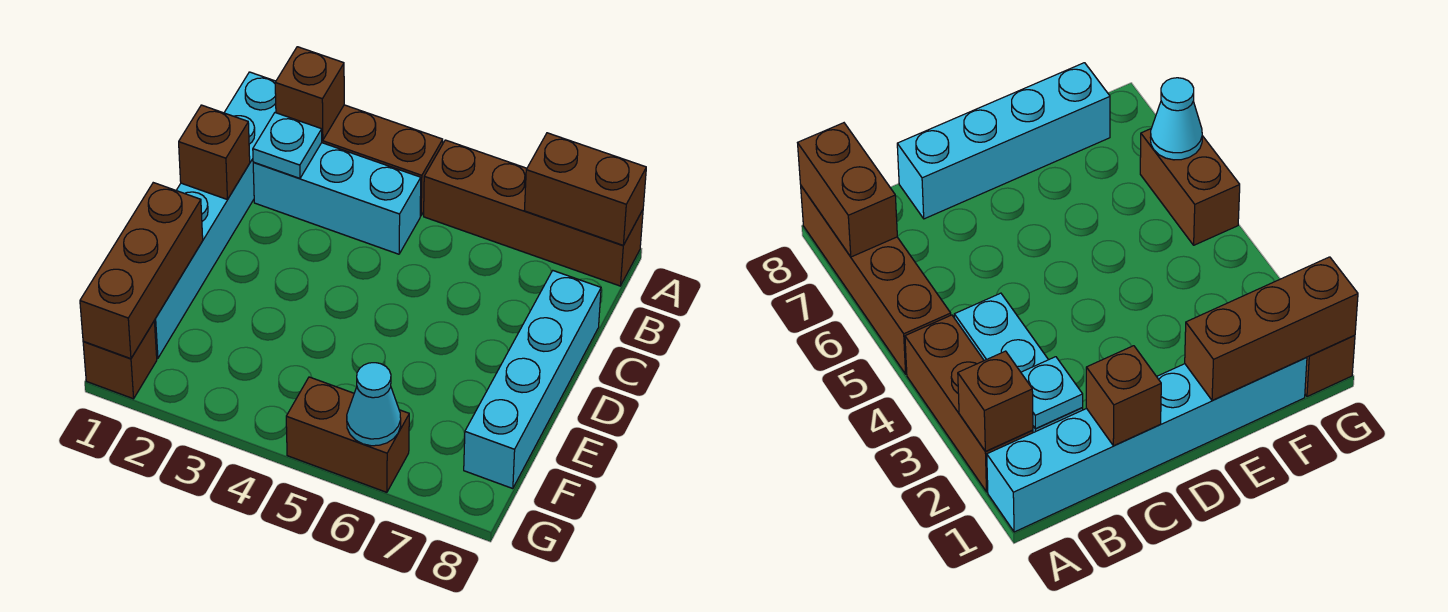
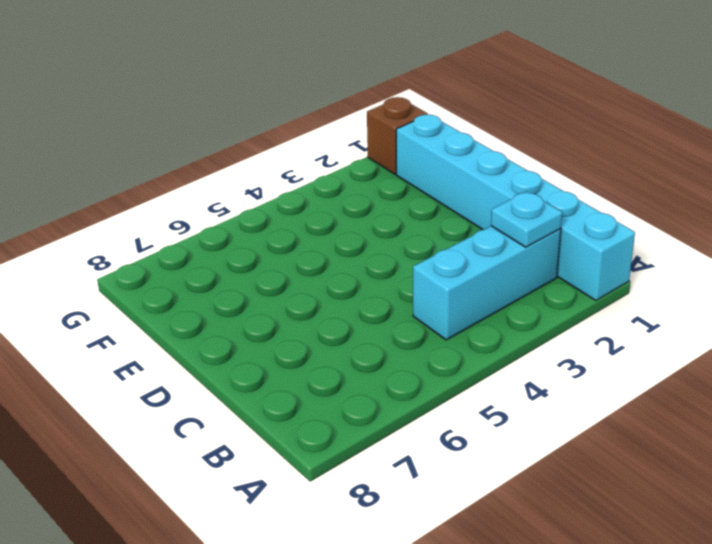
none -> brown 1x3 brick [322,105,443,216]
none -> brown 1x4 brick [424,140,643,286]
none -> cyan 1x4 brick [464,271,601,489]

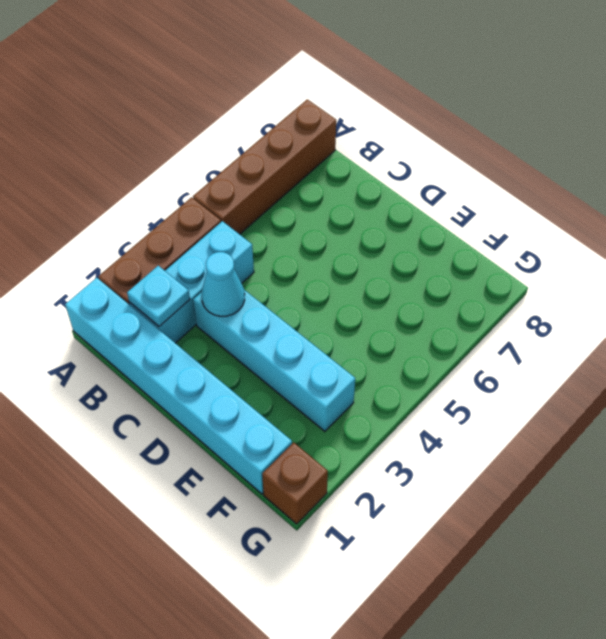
cyan 1x4 brick [193,290,355,431] -> cyan 1x4 brick moved to [464,271,601,489]
cyan 1x1 cone [202,252,245,316] -> cyan 1x1 cone moved to [347,363,401,446]
none -> brown 1x2 brick [286,377,409,492]
none -> brown 1x1 brick [275,47,344,140]
none -> brown 1x2 brick [524,133,646,245]

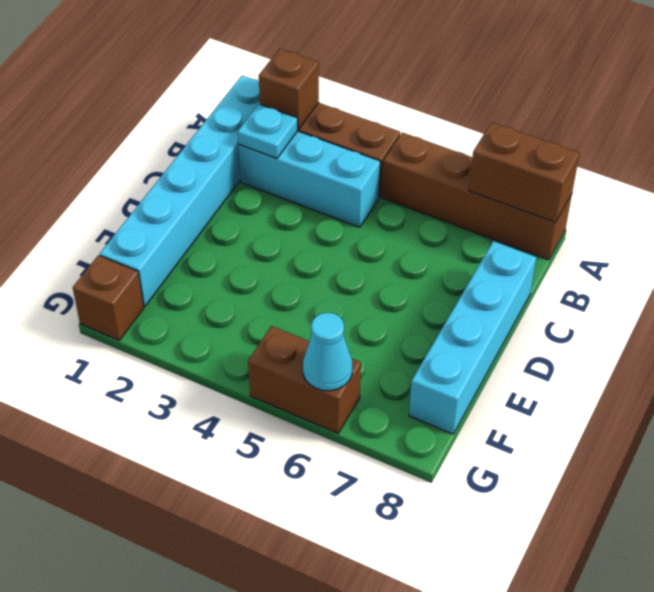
none -> brown 1x1 brick [179,105,250,199]
none -> brown 1x3 brick [80,183,203,359]

